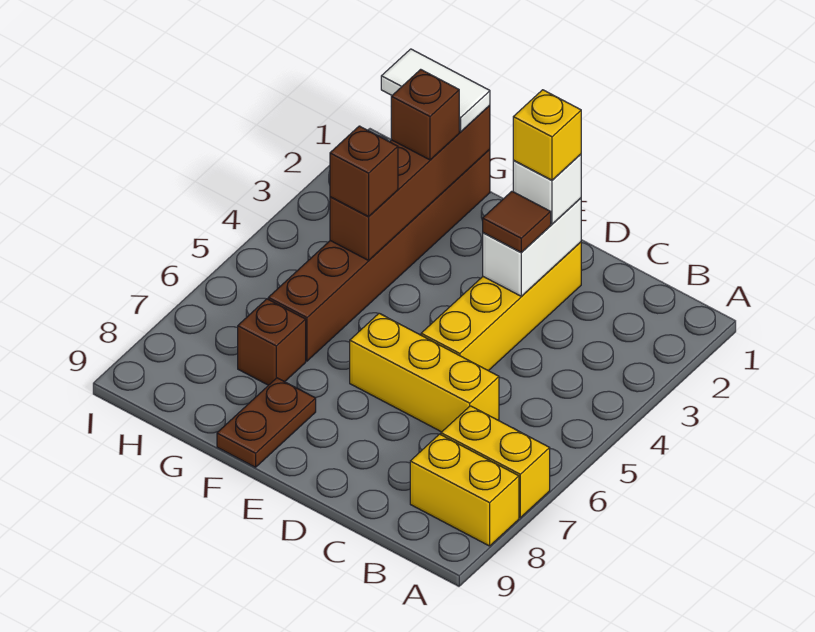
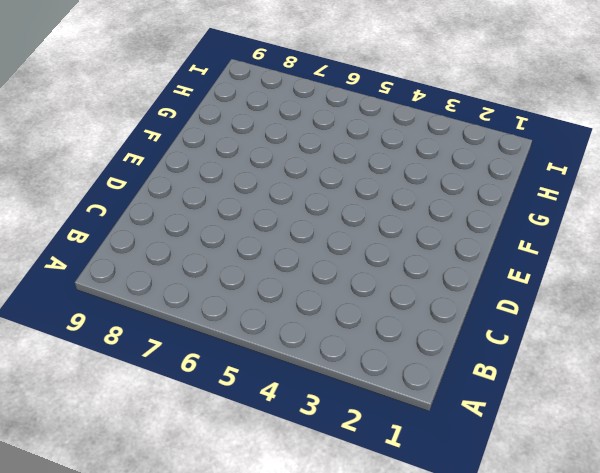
none -> yellow 1x2 brick [441,406,550,518]
none -> yellow 1x2 brick [410,434,519,546]
none -> yellow 1x3 brick [350,313,499,432]

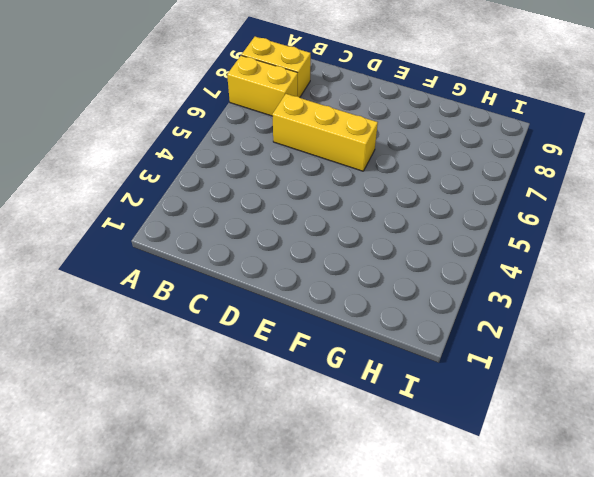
none -> yellow 1x4 brick [421,242,581,371]
none -> brown 1x2 plate [217,378,316,467]
none -> brown 1x6 brick [268,149,490,361]

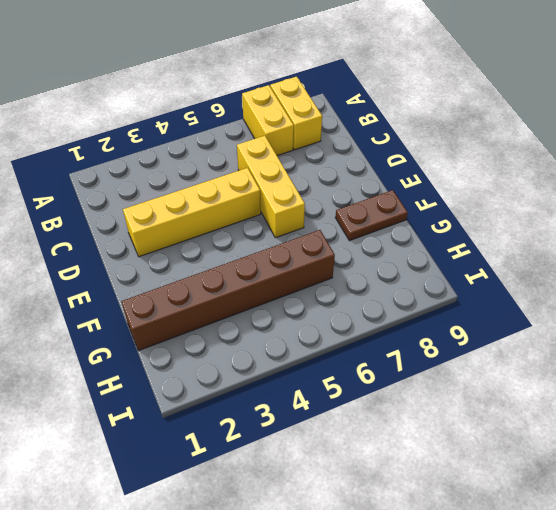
none -> brown 1x1 brick [238,299,306,385]
none -> white 1x2 brick [483,198,581,296]
none -> brown 1x4 brick [330,105,490,260]

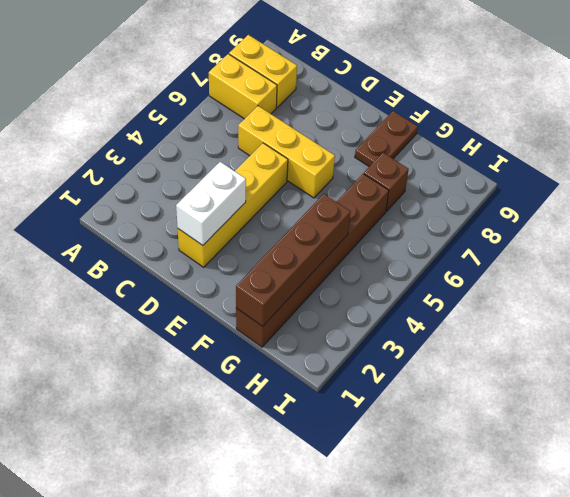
none -> white 1x1 brick [513,154,581,224]
none -> brown 1x1 tile [483,191,551,253]
none -> white 1x2 tile [381,49,490,131]

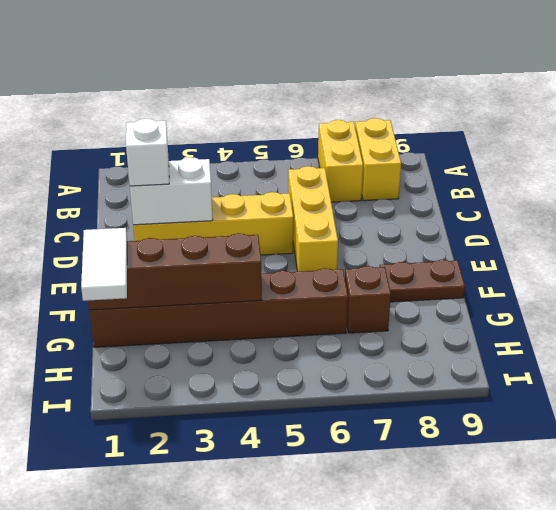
none -> brown 1x1 tile [483,191,551,253]
none -> brown 1x1 brick [391,69,459,160]
none -> brown 1x1 brick [330,126,398,217]

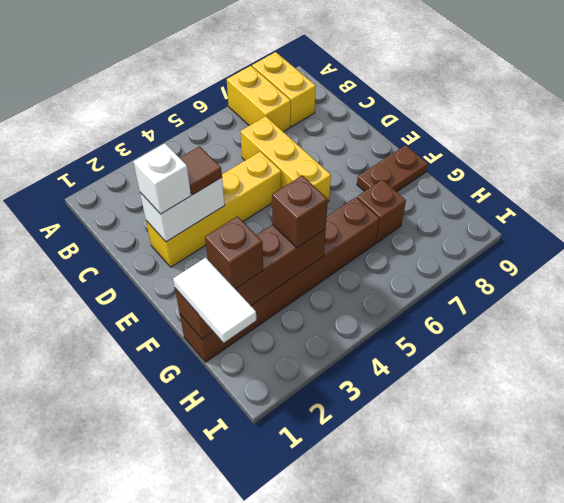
none -> yellow 1x1 brick [513,90,581,180]

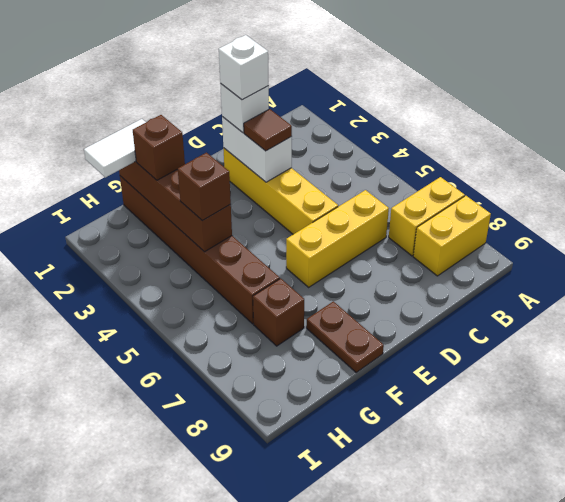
white 1x1 brick [219,35,269,100] -> yellow 1x1 brick [513,90,581,180]

